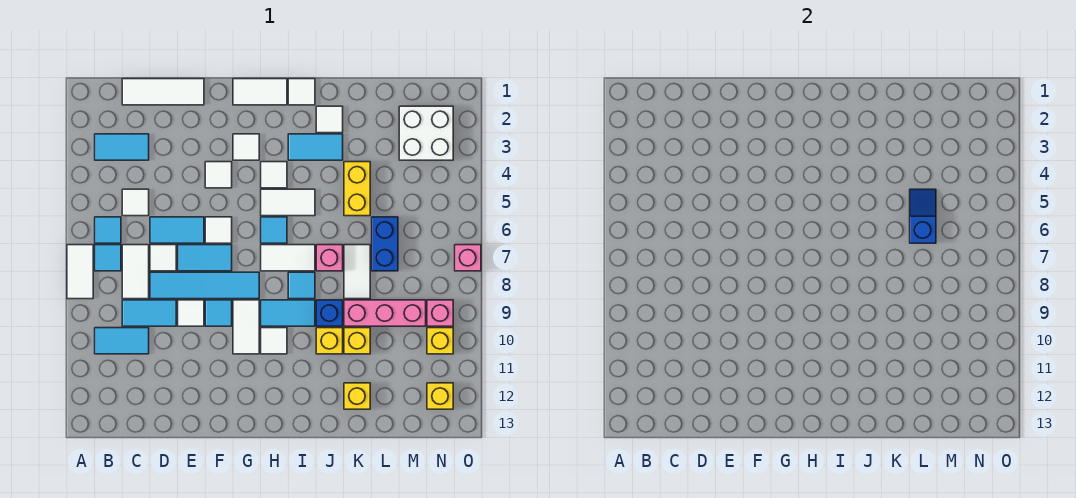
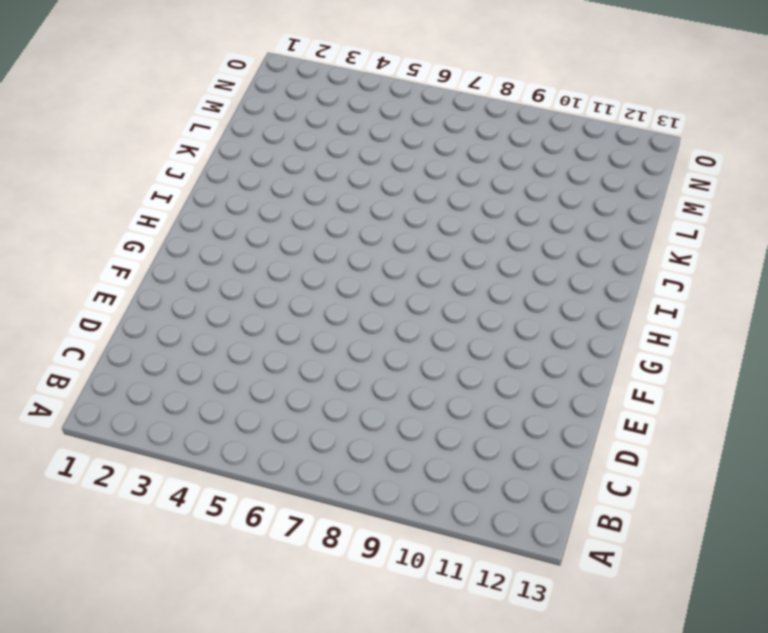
none -> white 1x2 tile [67,245,93,299]
none -> cyan 1x2 tile [95,134,149,160]
none -> cyan 1x1 tile [95,217,121,243]
none -> cyan 1x1 tile [95,245,121,271]

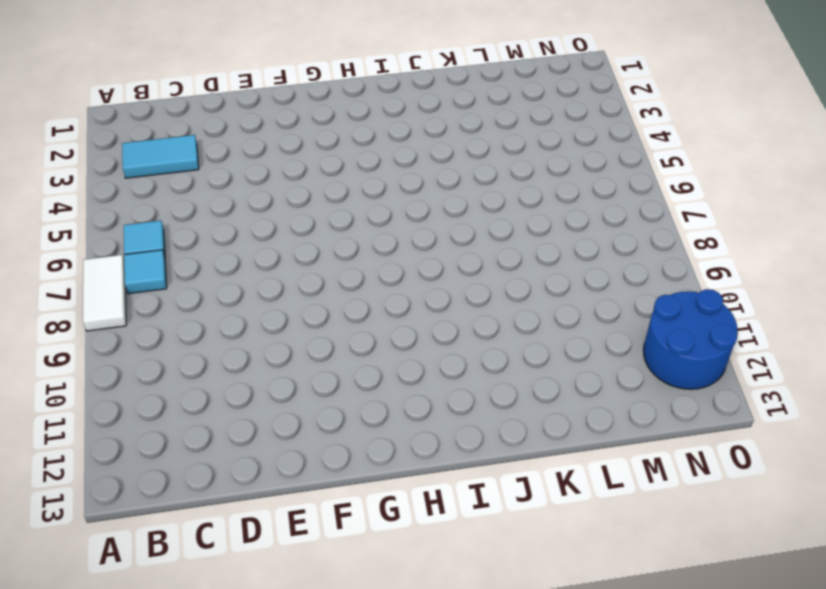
blue 2x2 round brick [643,289,737,389] -> yellow 1x1 brick [427,383,453,409]
none -> cyan 1x2 tile [95,328,149,354]
none -> white 1x3 tile [122,79,204,105]
none -> white 1x1 tile [122,189,149,216]
none -> white 1x2 tile [122,245,149,299]

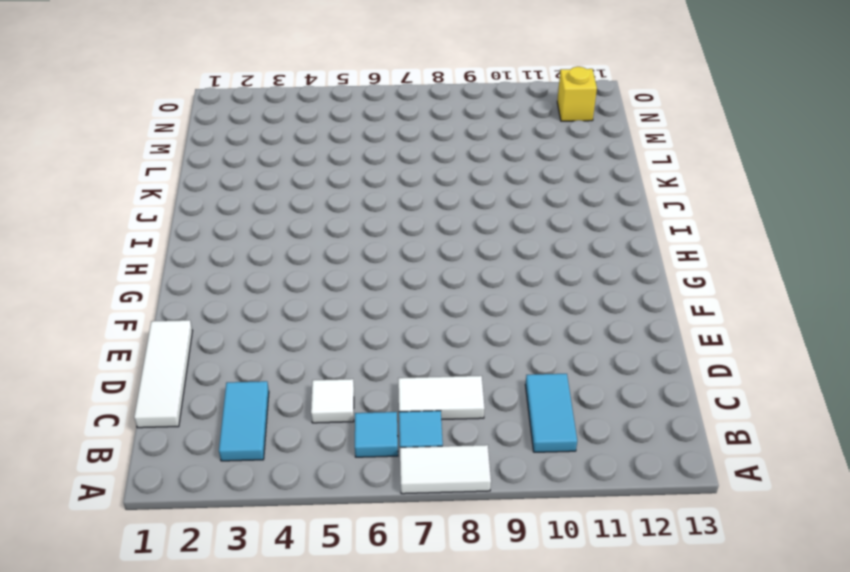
none -> cyan 1x2 tile [122,300,176,326]
none -> cyan 1x2 tile [150,217,204,243]
none -> white 1x1 tile [150,245,176,271]
none -> cyan 1x4 tile [150,272,259,299]

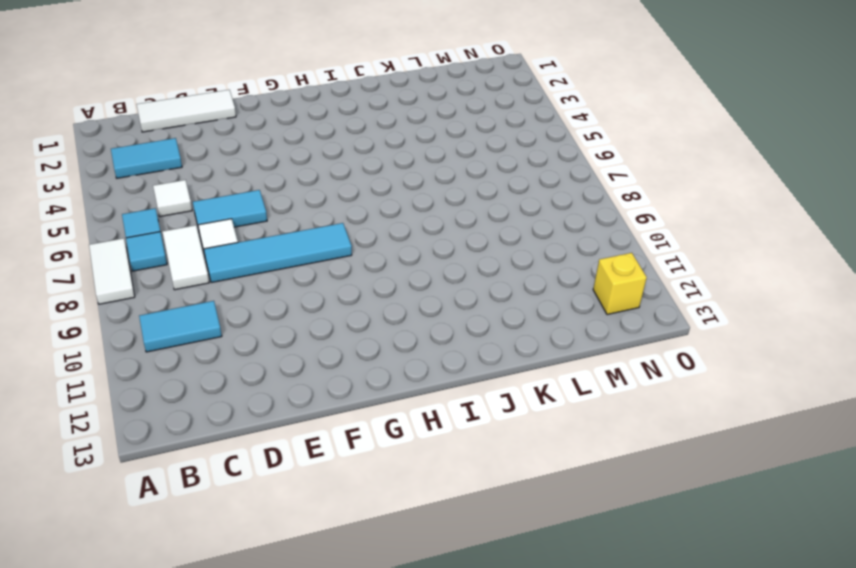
none -> cyan 1x2 tile [122,300,176,326]
none -> cyan 1x2 tile [178,245,232,271]
none -> white 1x1 tile [178,300,204,326]
none -> white 1x1 tile [205,162,232,188]

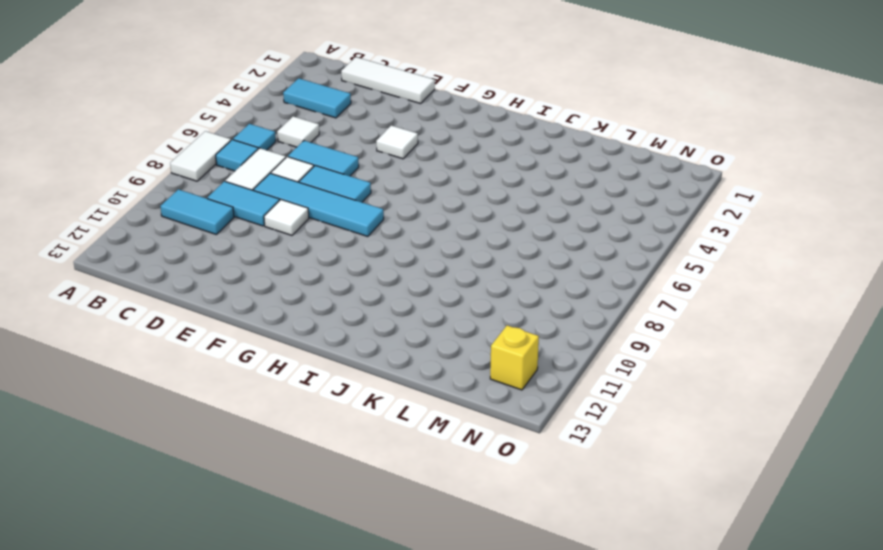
none -> white 1x1 tile [205,217,232,243]
none -> cyan 1x1 tile [205,300,232,326]
none -> white 1x2 tile [233,79,287,105]
none -> white 1x1 tile [233,134,259,160]

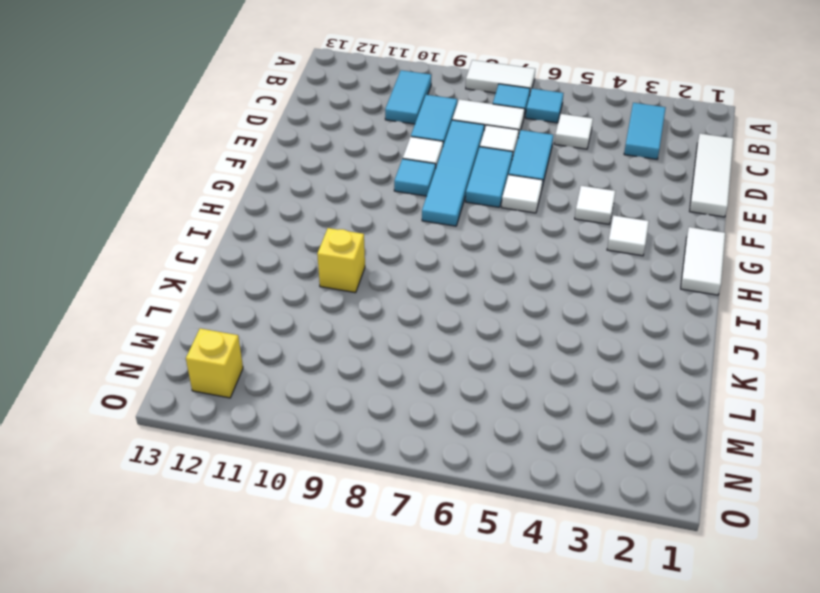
none -> white 1x2 tile [233,300,259,354]
none -> white 1x1 tile [261,162,287,188]
none -> white 1x2 tile [261,189,315,216]
none -> cyan 1x1 tile [261,217,287,243]

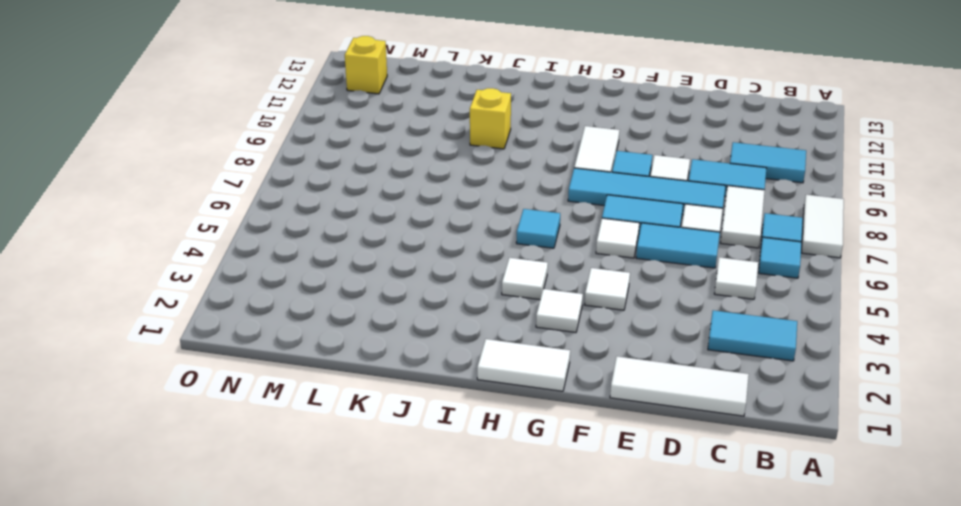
none -> white 1x2 tile [261,189,315,216]
none -> white 1x2 tile [261,245,315,271]
none -> cyan 1x2 tile [261,300,315,326]
none -> white 1x1 tile [261,328,287,354]

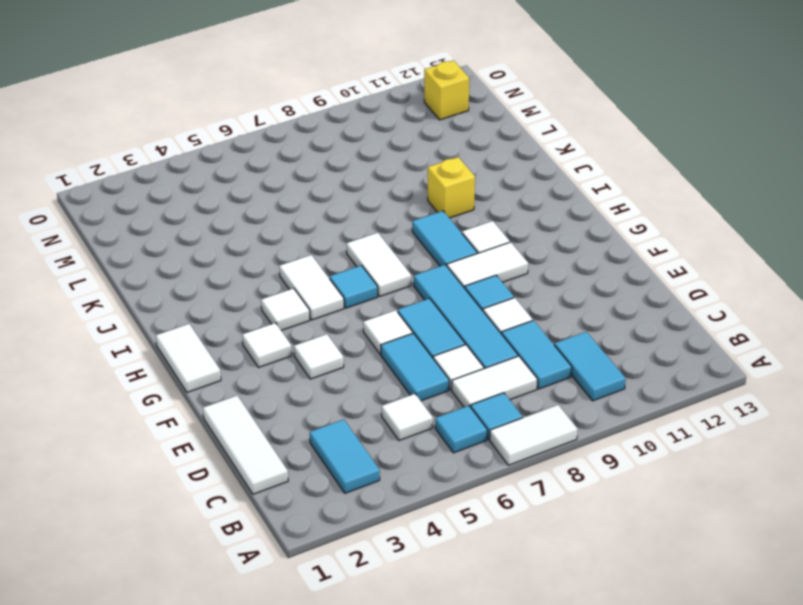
none -> white 1x1 tile [288,79,315,105]
none -> cyan 1x2 tile [288,134,343,160]
none -> cyan 1x1 tile [288,272,315,299]
none -> white 1x1 tile [316,106,343,133]

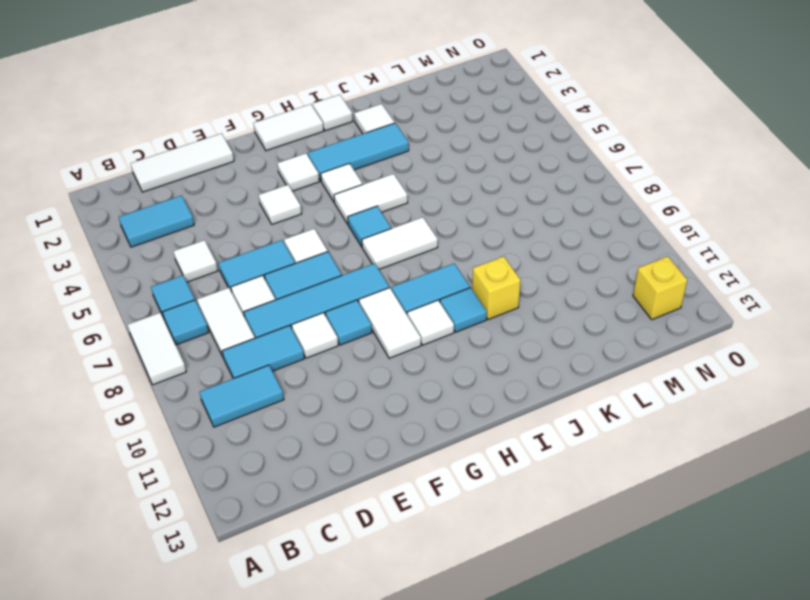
cyan 1x3 tile [308,123,409,181] -> cyan 1x2 tile [288,134,343,160]
cyan 1x1 tile [440,288,487,332] -> cyan 1x1 tile moved to [288,272,315,299]
none -> pink 1x1 brick [316,245,343,271]
none -> blue 1x1 brick [316,300,343,326]
none -> yellow 1x2 brick [344,162,370,216]
none -> white 1x2 tile [344,245,370,299]

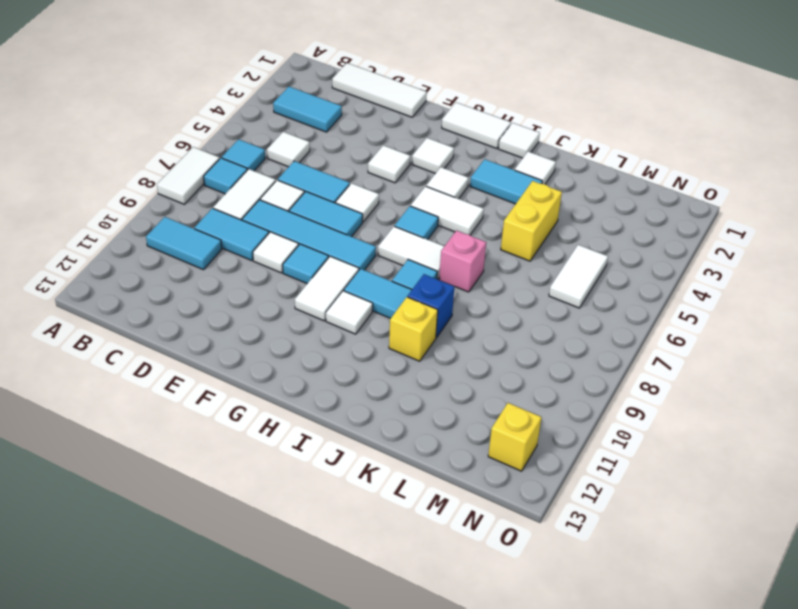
white 1x2 tile [549,245,608,308] -> white 1x2 tile moved to [344,245,370,299]
none -> pink 1x3 brick [344,300,426,326]
none -> yellow 1x1 brick [344,328,370,354]
none -> yellow 1x1 brick [344,383,370,409]
none -> blue 1x2 brick [372,217,398,271]

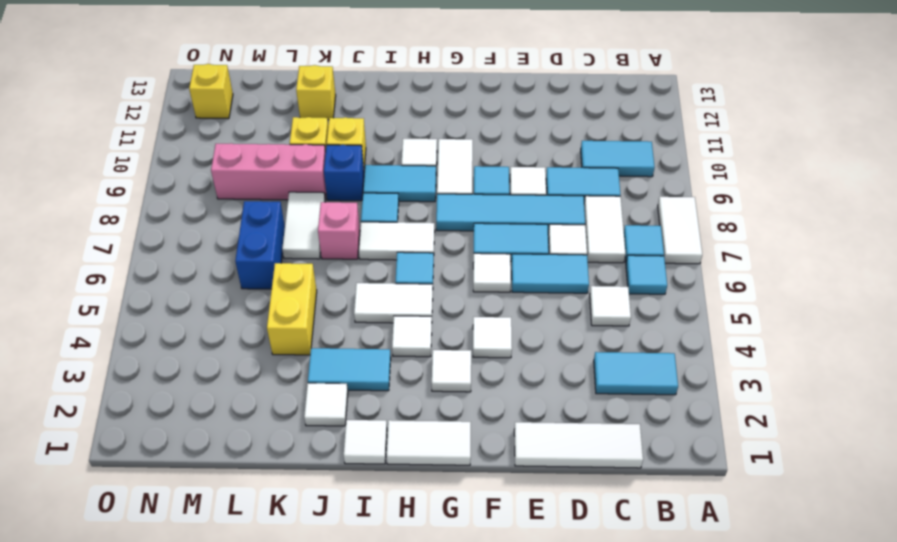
none -> white 2x2 brick [399,106,453,160]
none -> pink 1x1 brick [427,300,453,326]
none -> yellow 1x1 brick [427,328,453,354]
none -> pink 1x1 brick [455,245,481,271]

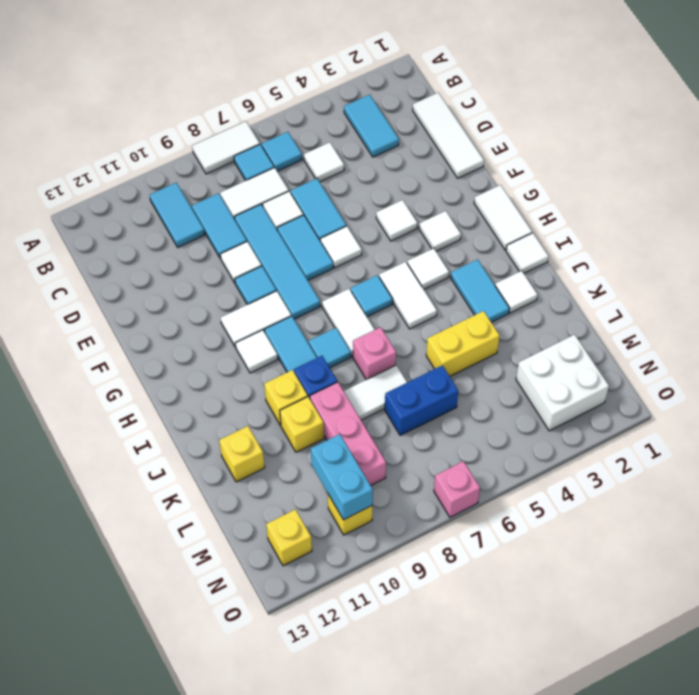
cyan 1x2 brick [311,434,373,520] -> none
none -> pink 1x1 brick [427,300,453,326]
none -> blue 1x2 slope [910,189,936,243]

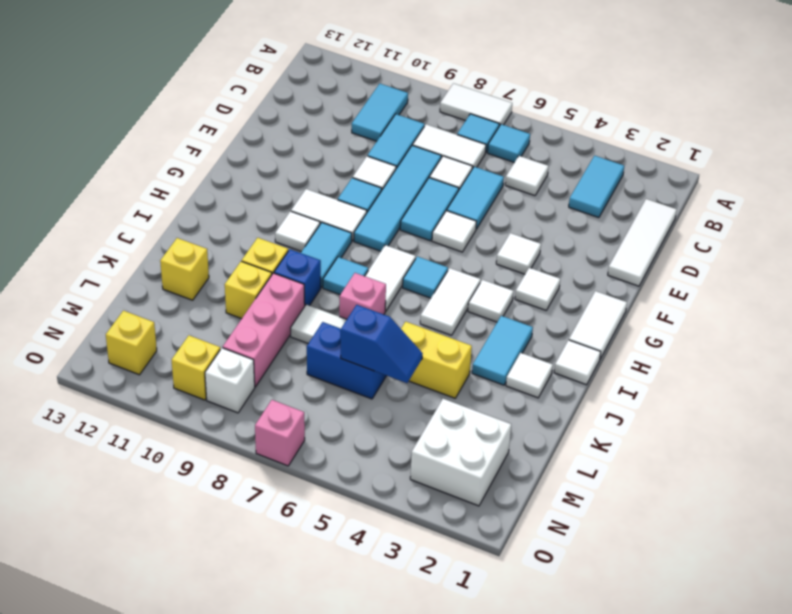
white 1x1 brick [205,348,255,413] -> pink 1x1 brick [427,300,453,326]

